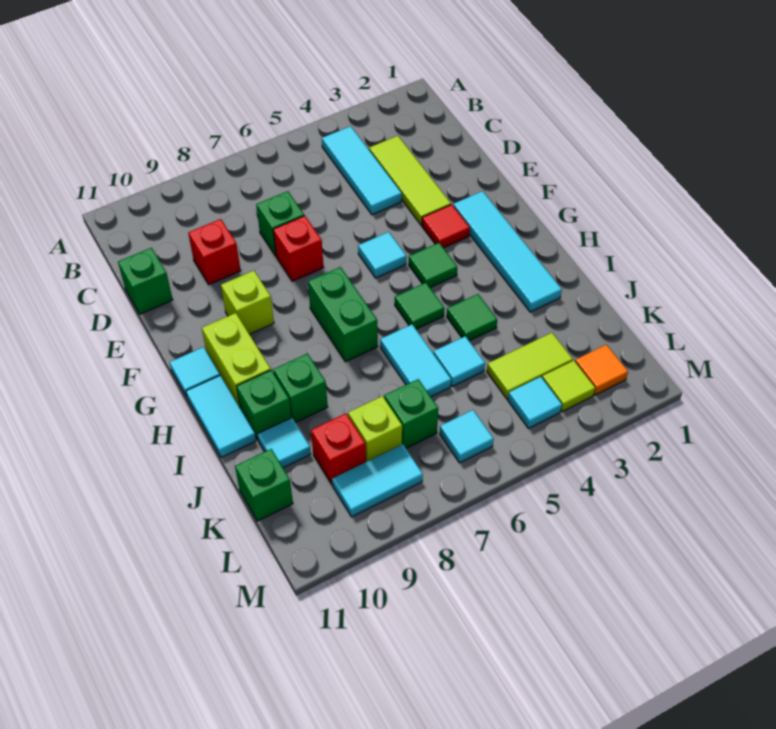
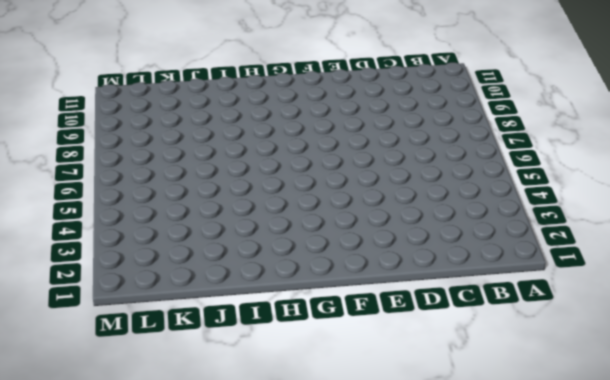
none -> cyan 1x3 tile [322,126,402,215]
none -> lime 1x3 tile [369,136,451,225]
none -> green 1x1 brick [256,191,304,256]
none -> red 1x1 brick [188,219,241,285]

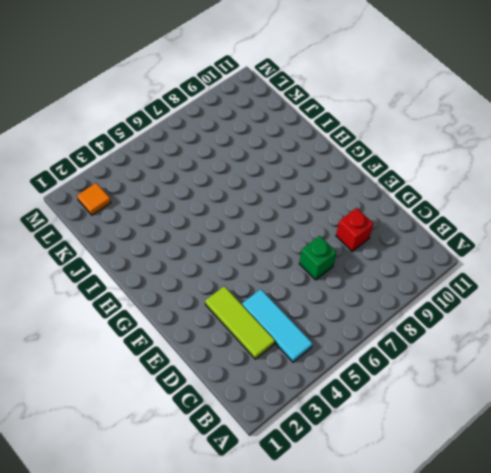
none -> green 1x1 brick [118,248,173,314]
none -> red 1x1 brick [273,216,324,281]
none -> cyan 1x4 tile [453,191,562,312]
none -> red 1x1 tile [422,205,470,248]

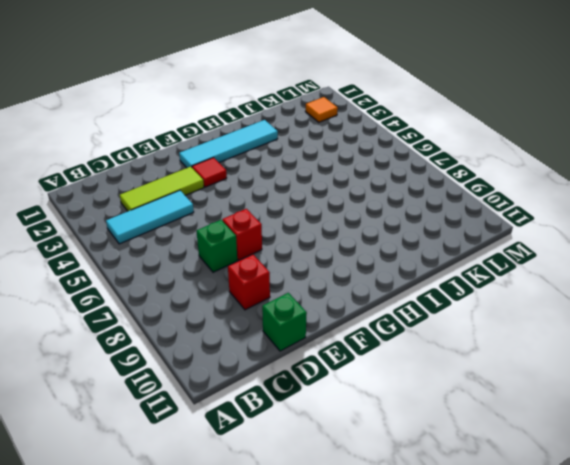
none -> cyan 1x1 tile [358,232,406,278]
none -> lime 1x1 brick [221,271,274,334]
none -> green 1x1 tile [409,243,457,288]
none -> green 1x2 brick [308,267,378,362]

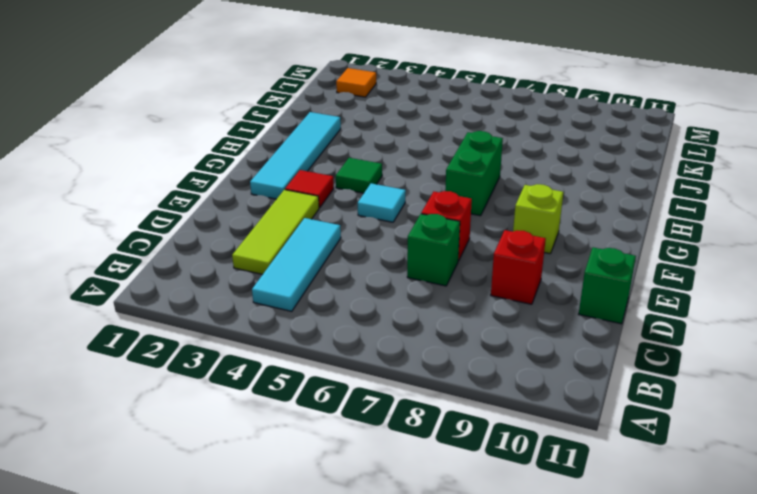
none -> lime 1x2 brick [202,313,271,407]
none -> cyan 1x1 tile [170,347,220,397]
none -> green 1x1 tile [395,283,444,329]
none -> cyan 1x2 tile [186,376,256,458]

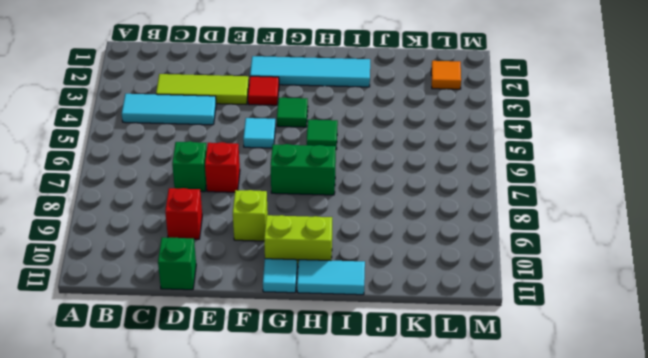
none -> green 1x1 tile [447,294,497,341]
none -> cyan 1x2 tile [380,325,451,397]
none -> green 1x1 brick [273,354,328,423]
none -> green 1x1 brick [237,370,291,440]

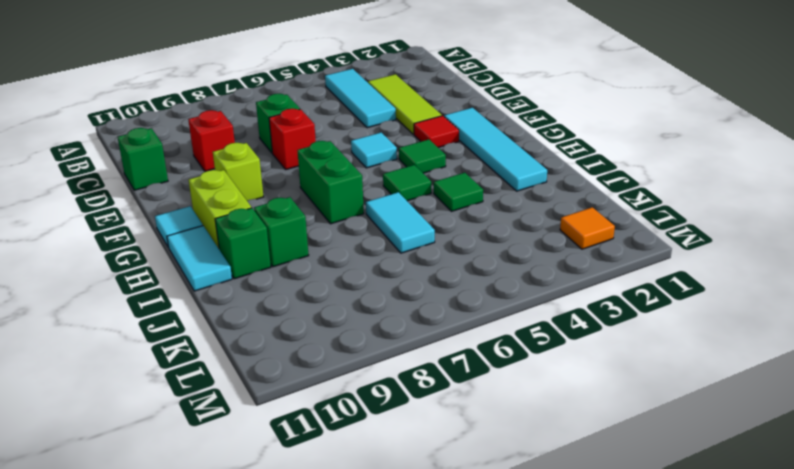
none -> cyan 1x1 tile [433,336,485,386]
none -> cyan 1x1 tile [258,418,311,468]
none -> lime 1x2 tile [487,333,573,399]
none -> green 1x1 brick [384,379,438,448]

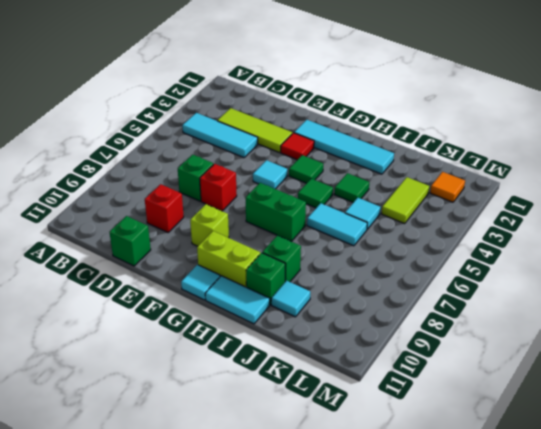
none -> green 1x1 brick [384,379,438,448]
none -> lime 1x1 brick [348,396,402,462]
none -> red 1x1 brick [311,414,366,484]
none -> green 1x1 brick [235,449,293,521]

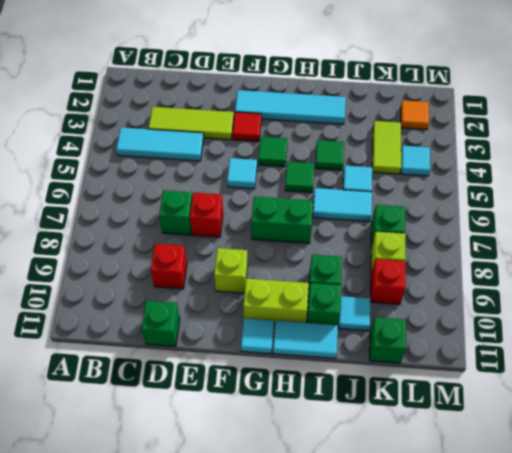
none -> lime 1x1 tile [542,361,595,412]
none -> cyan 1x1 tile [440,410,493,463]
none -> cyan 1x2 tile [332,444,423,517]

